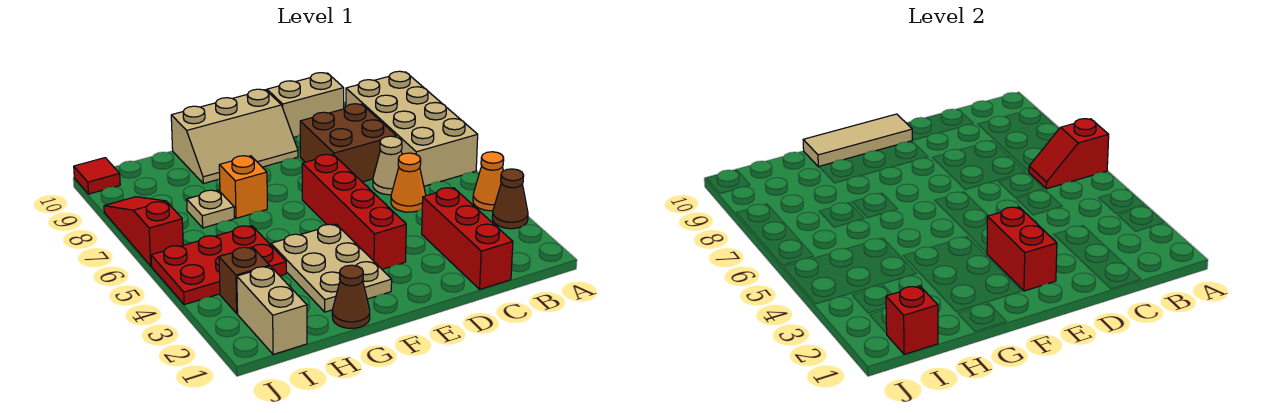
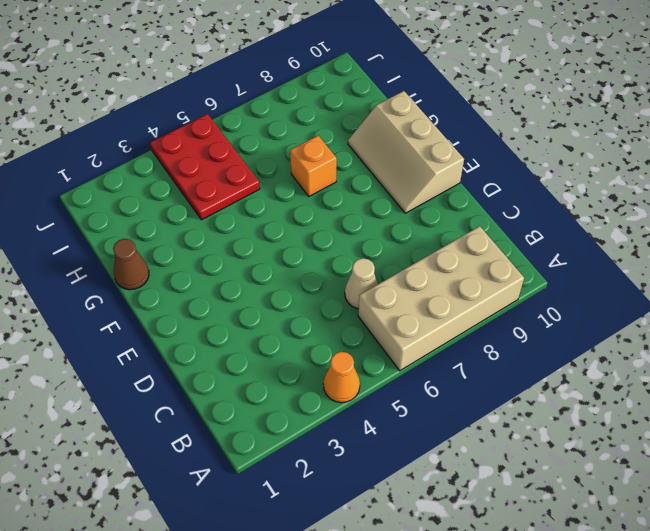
none -> brown 1x1 cone [492,169,528,229]
none -> red 1x3 brick [422,188,513,289]
none -> orange 1x1 cone [391,153,426,212]

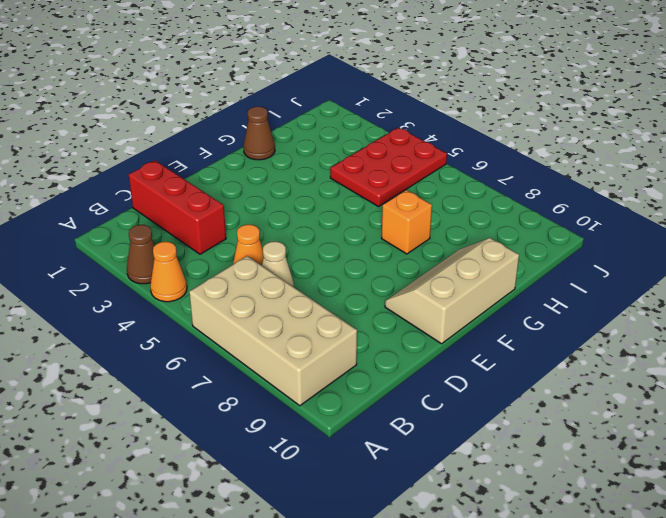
none -> brown 2x2 brick [300,104,396,182]
none -> tan 1x2 brick [267,73,344,138]
none -> red 1x4 brick [302,154,406,269]

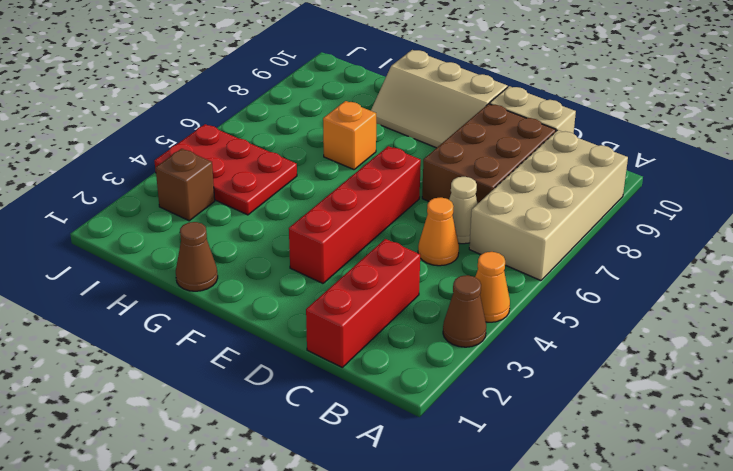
brown 2x3 brick [422,104,556,203] -> brown 2x2 brick [300,104,396,182]
none -> tan 2x3 plate [271,224,392,312]
none -> tan 1x1 plate [187,190,234,228]
none -> tan 1x2 brick [237,266,307,354]

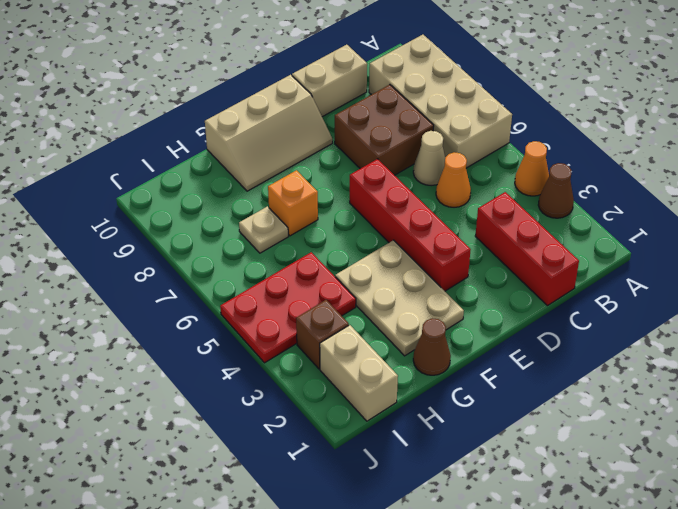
none -> red 1x3 slope [104,197,183,266]
none -> red 1x1 tile [74,158,120,194]
none -> red 1x2 slope [1029,119,1109,189]

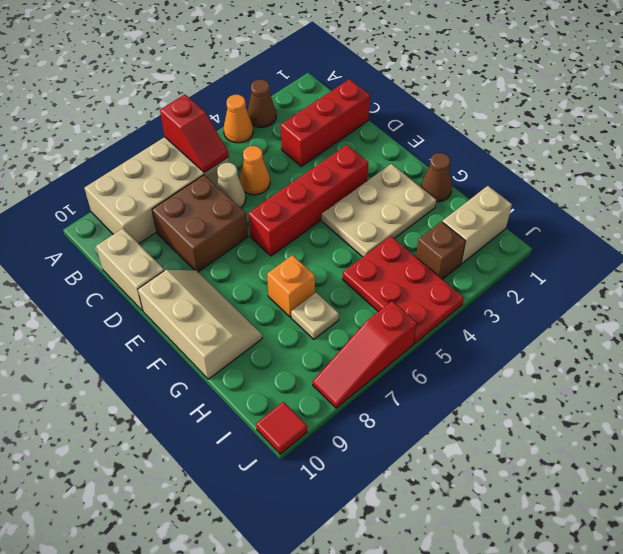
none -> red 1x2 brick [987,207,1057,291]
none -> tan 1x3 tile [803,114,912,167]
none -> red 1x1 brick [886,286,938,354]

